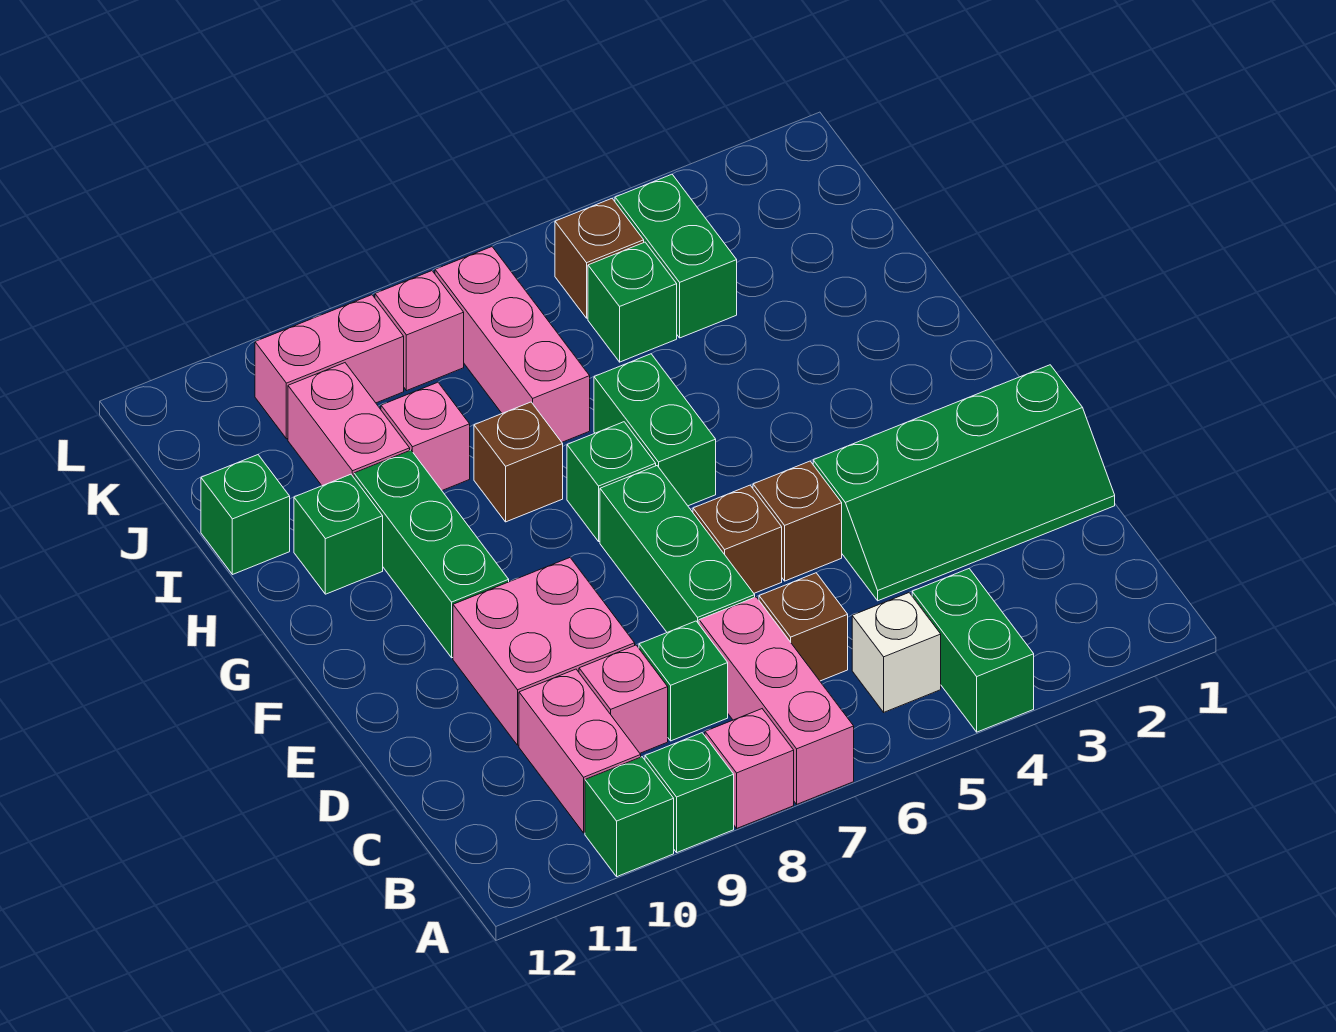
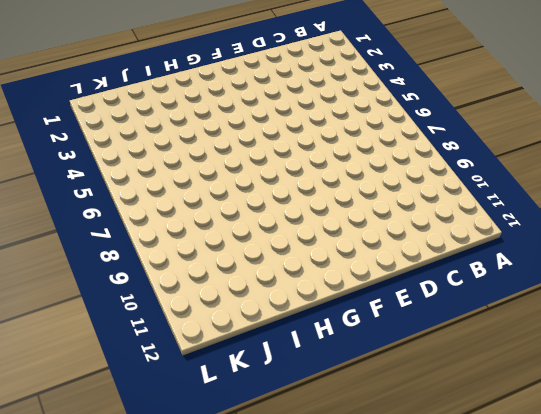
none -> green 1x2 brick [912,569,1034,732]
none -> pink 1x3 brick [699,597,854,804]
none -> pink 1x1 brick [705,709,794,828]

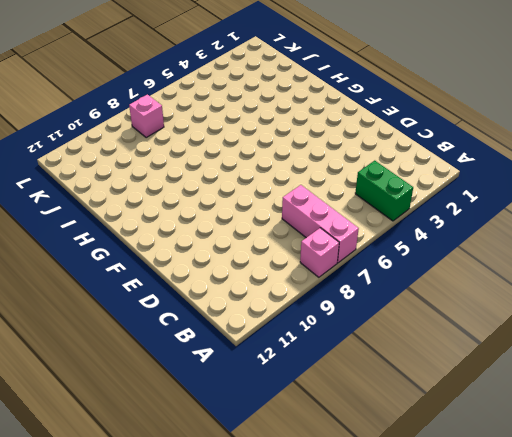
none -> green 1x1 brick [645,733,734,852]
none -> green 1x1 brick [585,757,674,877]
none -> white 1x1 brick [852,593,941,712]

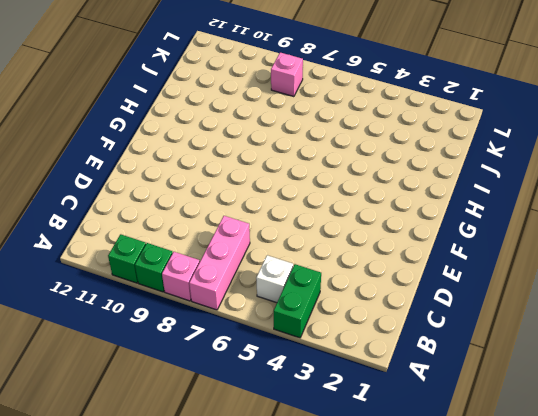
none -> pink 1x2 brick [519,669,641,833]
none -> brown 1x1 brick [759,573,848,681]
none -> green 1x1 brick [639,621,728,741]

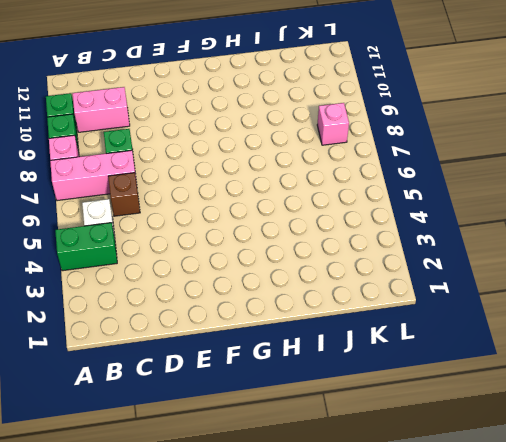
none -> pink 1x1 brick [579,645,668,753]
none -> green 2x4 slope [813,365,1115,601]
none -> green 1x3 brick [600,466,755,632]

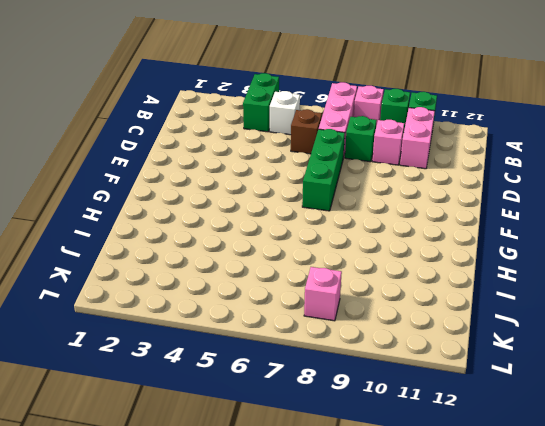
none -> green 2x4 slope [813,365,1115,601]
none -> pink 2x2 brick [453,558,635,745]
none -> brown 1x1 brick [753,461,842,581]

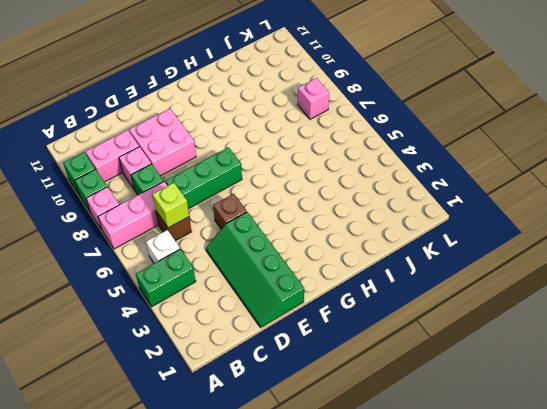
lime 1x1 brick [153,183,189,228] -> none
none -> brown 1x1 brick [693,485,782,593]
none -> green 1x3 brick [354,450,509,658]
none -> green 1x2 brick [594,354,716,506]

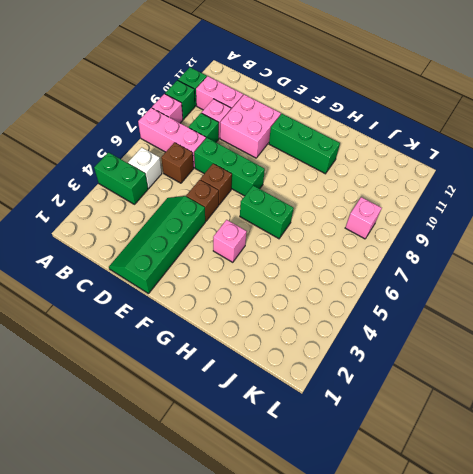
pink 1x1 brick [213,220,247,262] -> pink 1x1 brick moved to [381,382,470,490]
none -> green 1x1 brick [567,422,656,541]
none -> brown 1x1 brick [474,402,563,522]
none -> green 1x1 brick [294,474,383,594]

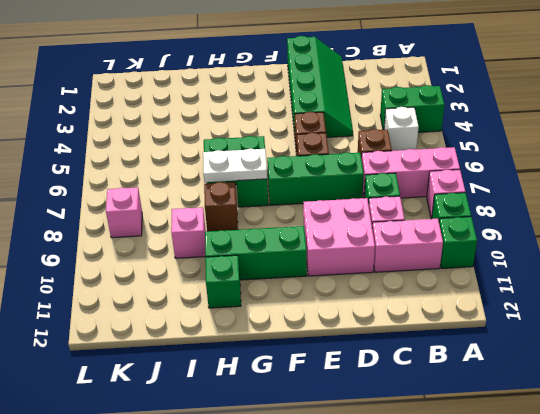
white 1x2 plate [203,148,267,182] -> none
none -> pink 1x3 brick [435,247,590,442]
none -> pink 1x2 brick [288,363,410,486]
none -> green 1x1 brick [201,455,290,575]

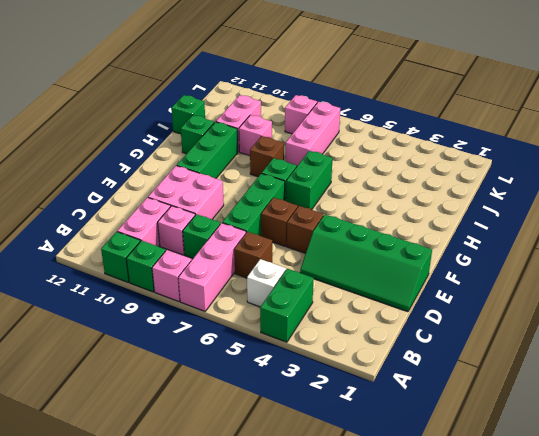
none -> green 1x2 brick [615,174,737,338]
none -> green 1x1 brick [588,242,677,362]
none -> brown 1x1 brick [555,199,644,318]

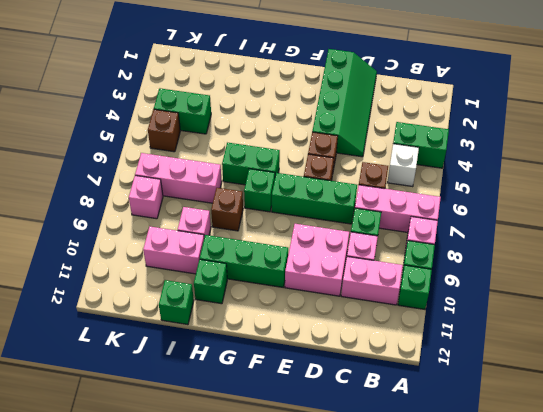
none -> green 1x1 brick [588,242,677,362]
none -> pink 1x2 brick [255,295,404,439]

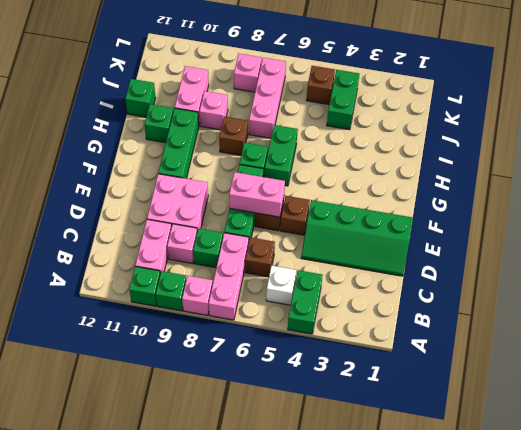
pink 1x2 brick [229,172,285,217] -> pink 1x2 brick moved to [255,295,404,439]
none -> green 1x1 brick [588,242,677,362]

